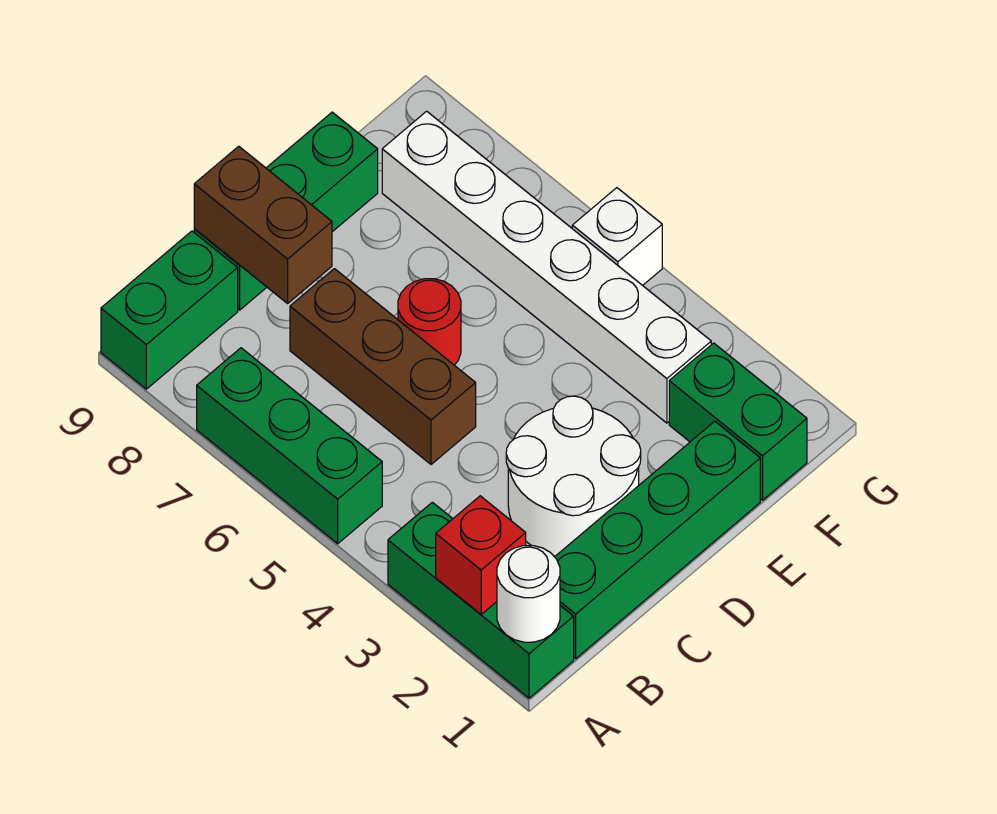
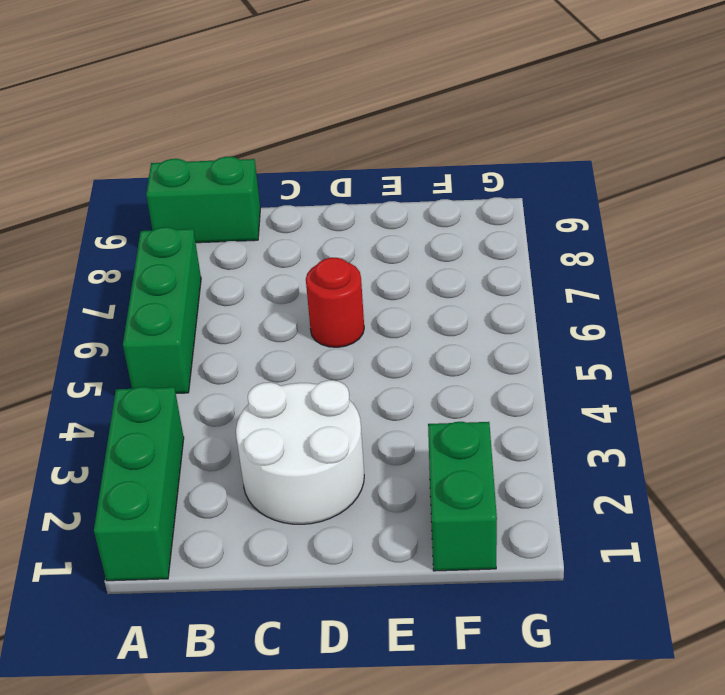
none -> green 1x4 brick [555,421,760,659]
none -> brown 1x3 brick [290,269,476,464]
none -> green 1x3 brick [194,112,378,310]

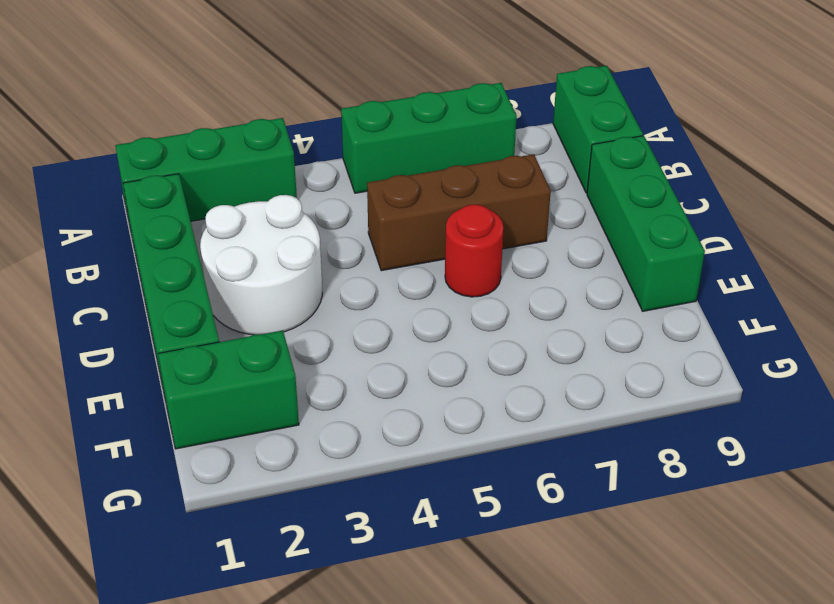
none -> white 1x6 brick [382,111,711,423]
none -> white 1x1 brick [572,188,662,285]
none -> white 1x1 round brick [497,546,560,642]

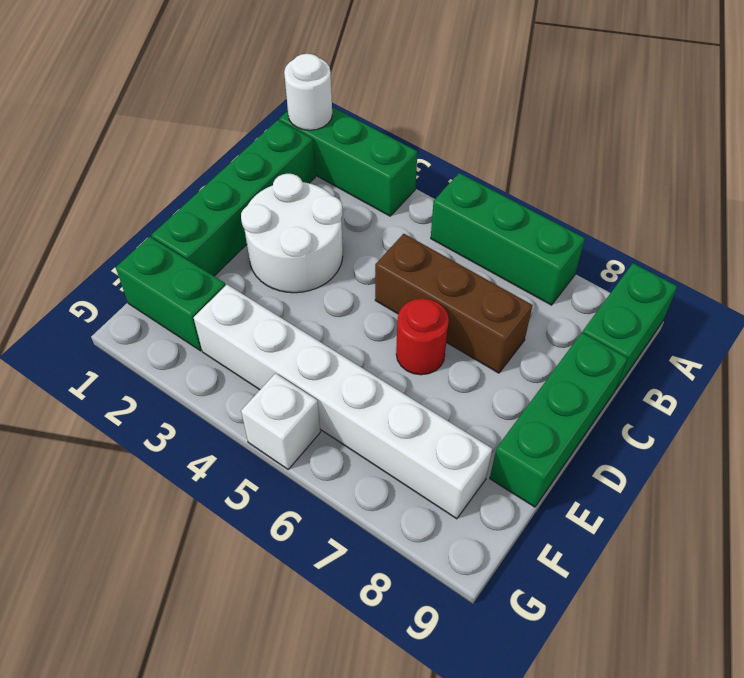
none -> red 1x1 brick [436,496,526,614]
none -> brown 1x2 brick [194,146,332,303]

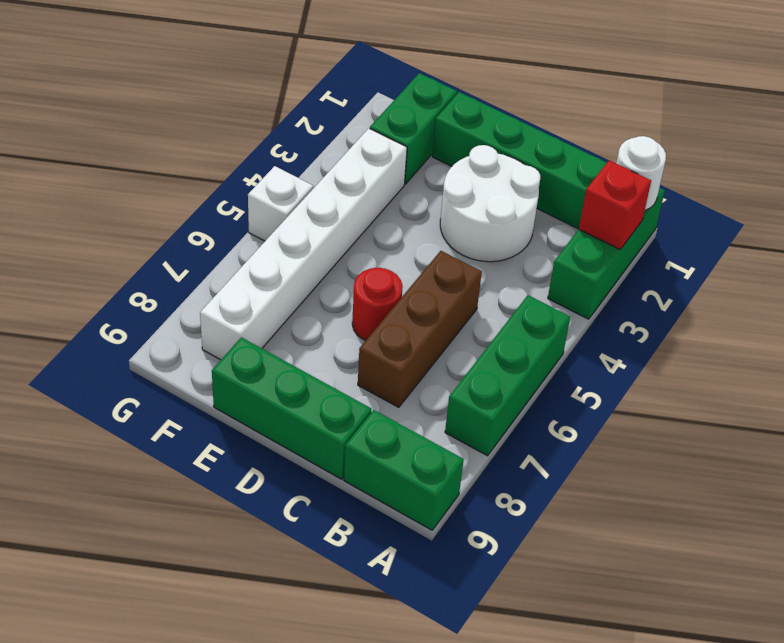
none -> brown 1x2 brick [194,146,332,303]

